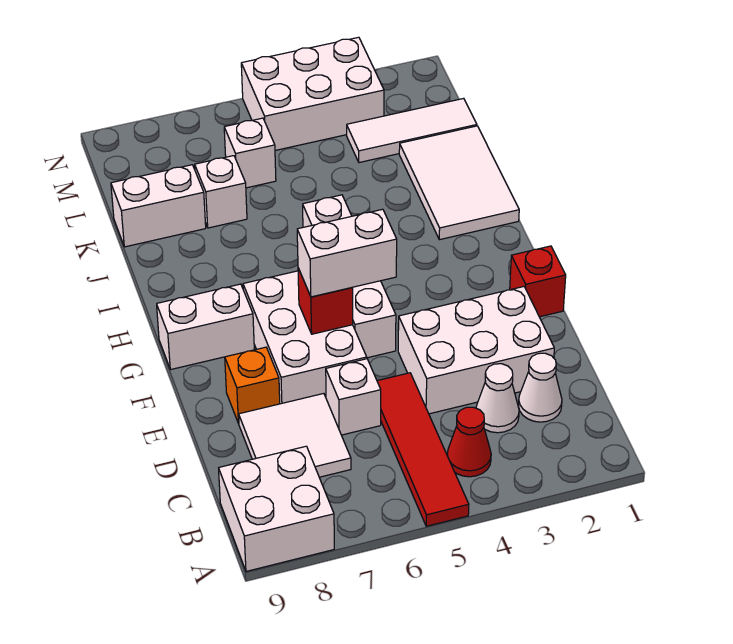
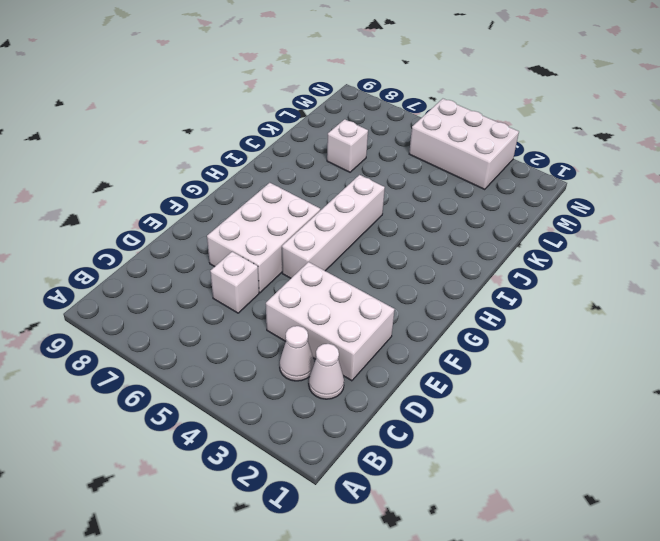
none -> red 1x4 tile [377,373,469,526]
none -> white 2x2 brick [219,446,334,571]
none -> red 1x1 cone [447,407,491,477]

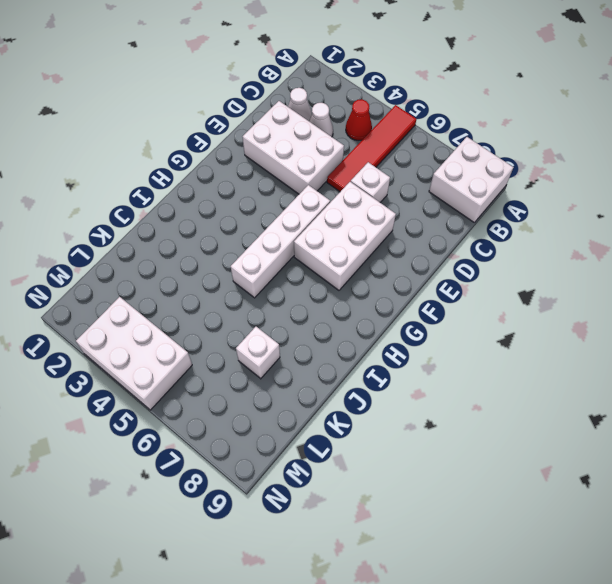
none -> white 2x2 tile [239,394,351,477]
none -> orange 1x1 brick [225,347,280,424]
none -> red 1x1 brick [510,246,566,317]

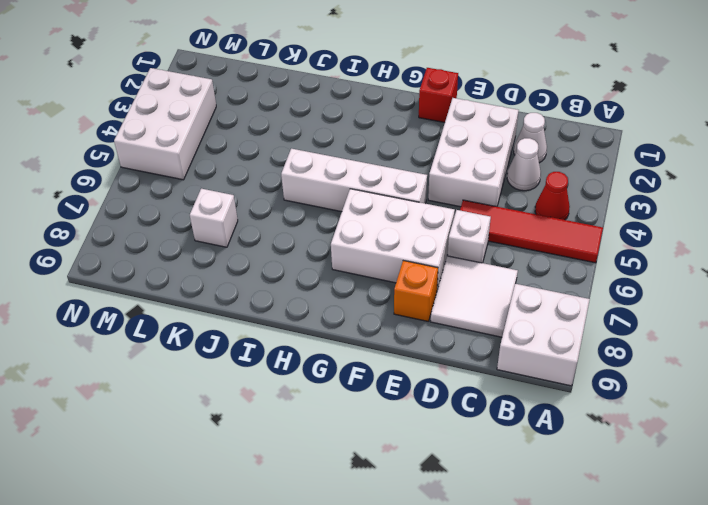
none -> white 1x2 brick [157,284,254,370]
none -> white 2x3 tile [399,126,519,240]
none -> white 1x2 brick [111,165,206,247]

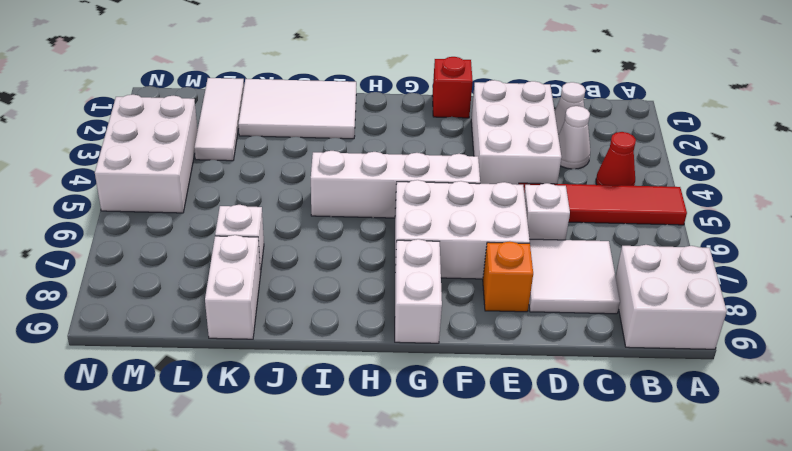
none -> white 1x1 brick [224,118,276,188]
none -> red 1x1 brick [298,268,353,334]
none -> white 1x2 brick [297,209,397,297]

